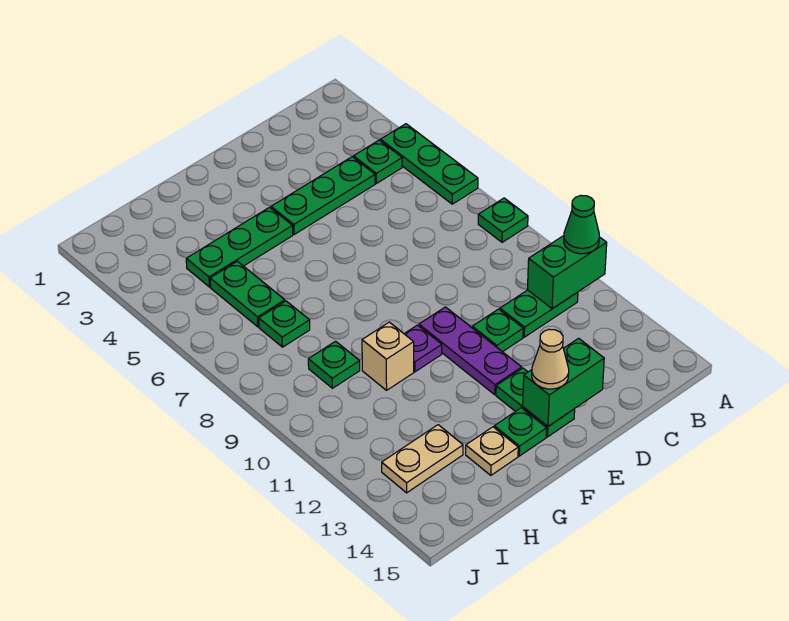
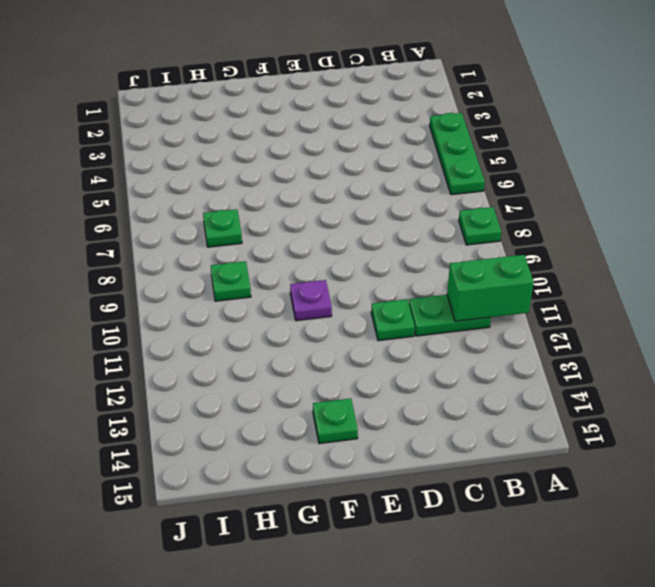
none -> green 1x1 plate [353,140,402,183]
none -> green 1x3 plate [271,157,375,235]
none -> purple 1x3 plate [419,307,522,395]

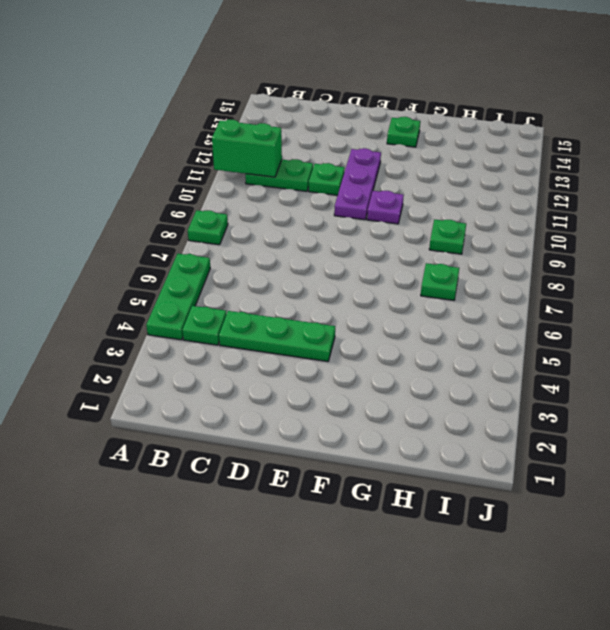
none -> green 1x2 plate [496,368,575,437]
none -> green 1x3 plate [186,207,293,287]
none -> tan 1x1 brick [362,322,414,390]

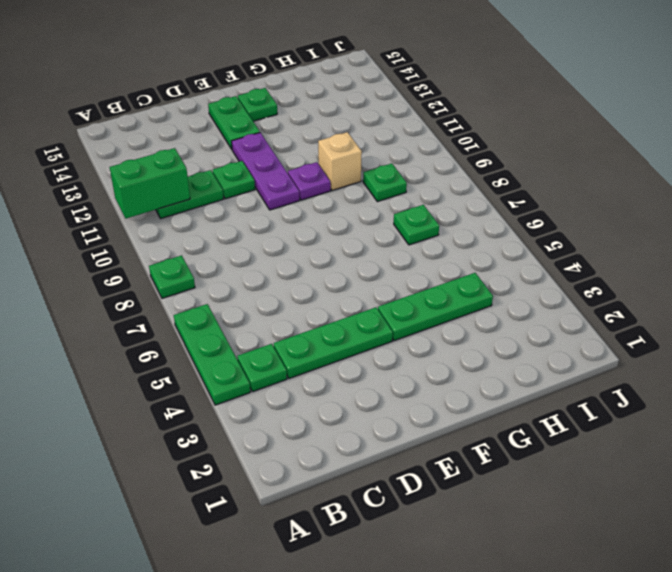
none -> tan 1x1 plate [466,427,518,475]
none -> green 1x2 plate [210,261,285,327]
none -> tan 1x2 plate [382,425,463,493]

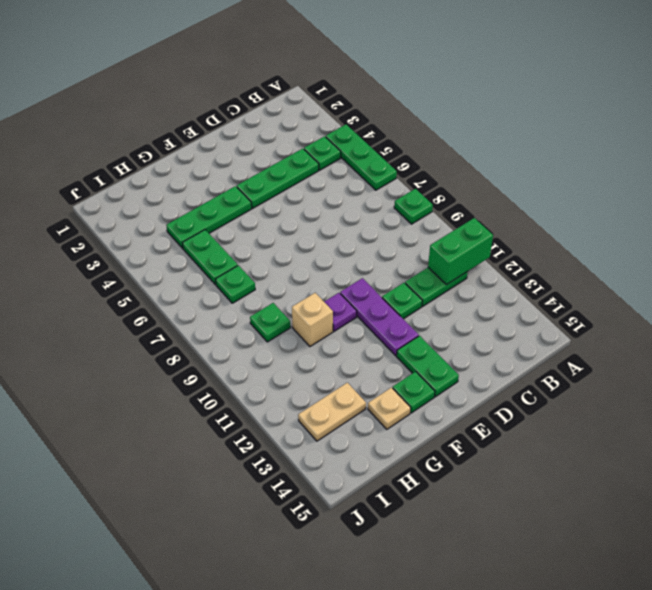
none -> green 1x2 brick [523,338,604,426]
none -> green 1x1 cone [564,195,599,254]
none -> tan 1x1 cone [532,329,569,389]

